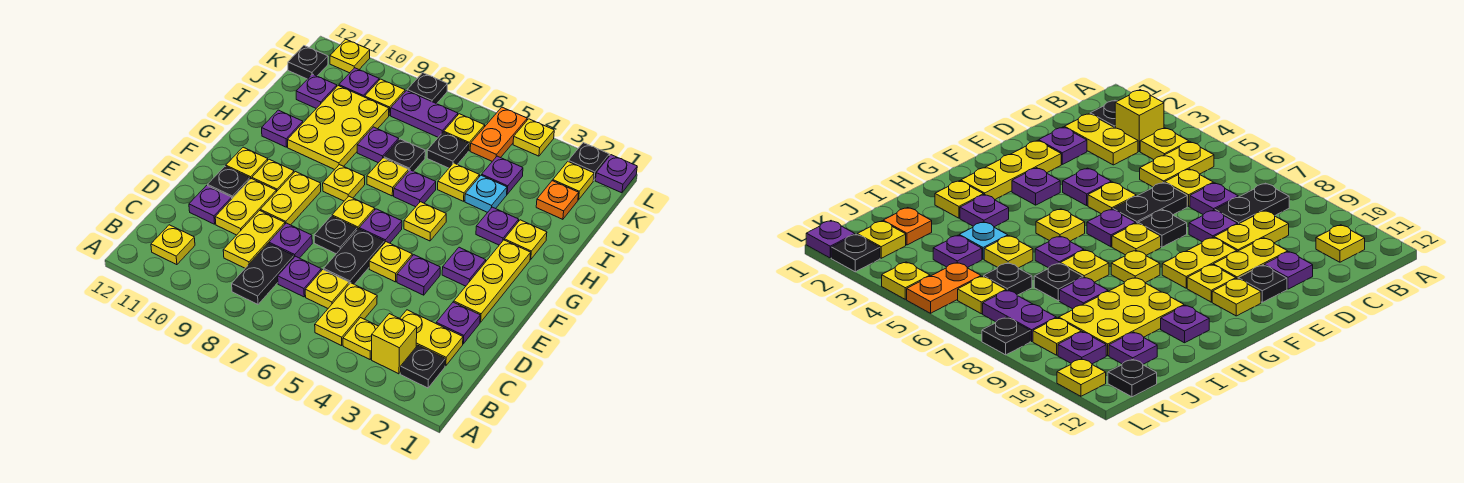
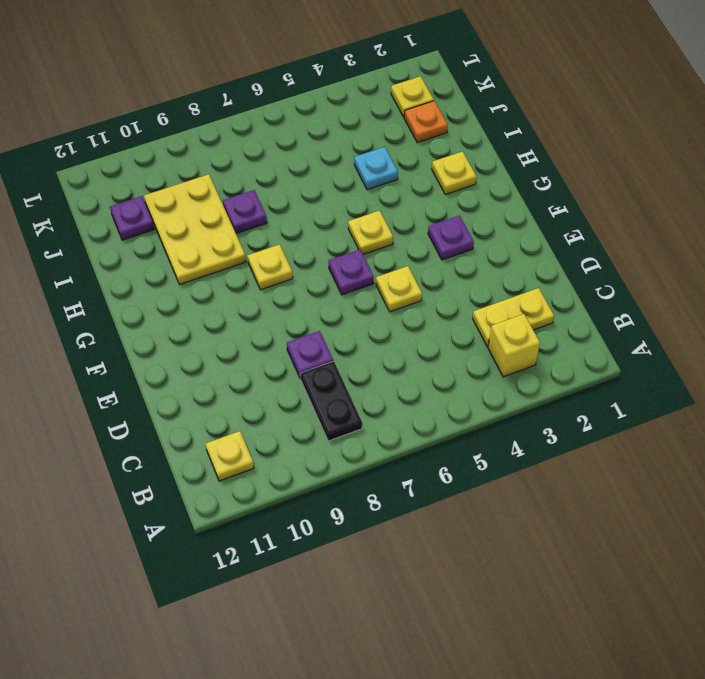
none -> black 1x1 plate [400,346,445,388]
none -> yellow 1x1 plate [343,318,378,359]
none -> yellow 1x2 plate [315,283,377,346]
none -> yellow 1x1 plate [305,270,349,308]

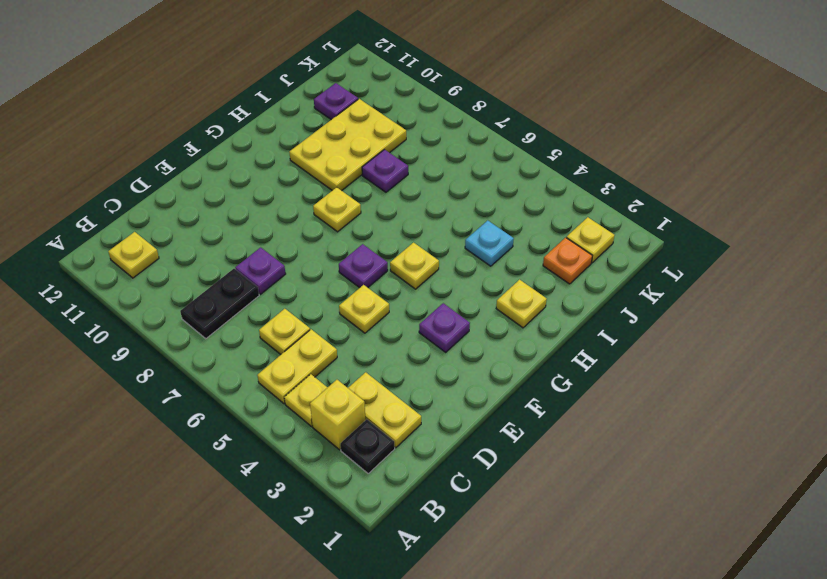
none -> purple 1x1 plate [278,256,321,297]
none -> yellow 1x2 plate [223,211,285,268]
none -> purple 1x1 plate [436,302,480,344]
none -> black 1x2 plate [324,229,385,284]

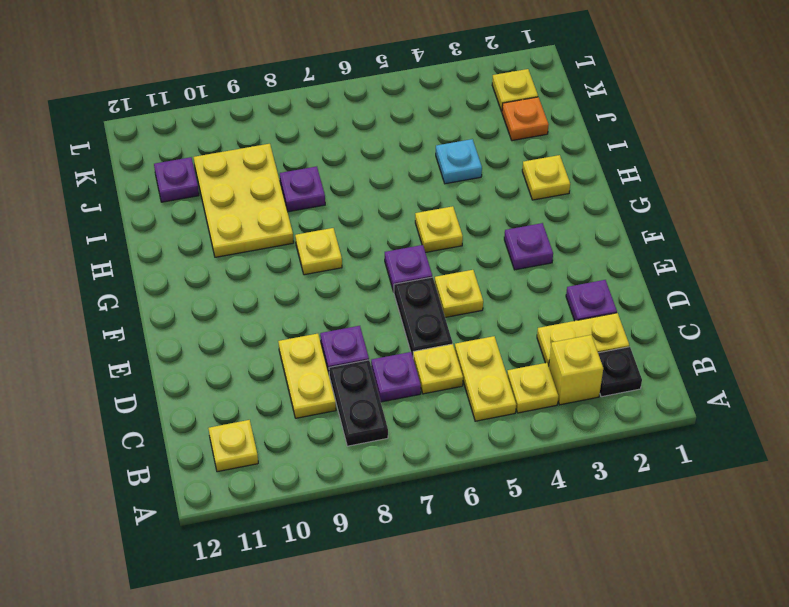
none -> yellow 1x2 plate [215,179,276,235]
none -> purple 1x1 plate [189,185,232,224]
none -> yellow 1x3 plate [454,240,531,322]
none -> purple 1x1 plate [397,255,440,295]

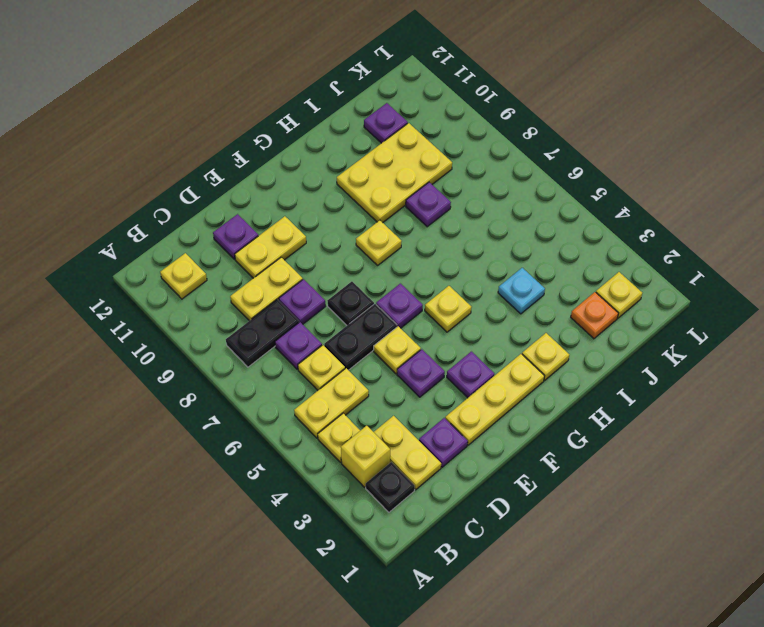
none -> yellow 1x2 plate [260,172,321,225]
none -> black 1x1 plate [208,166,250,198]
none -> yellow 1x1 plate [332,196,375,230]
none -> yellow 1x1 plate [252,159,294,192]

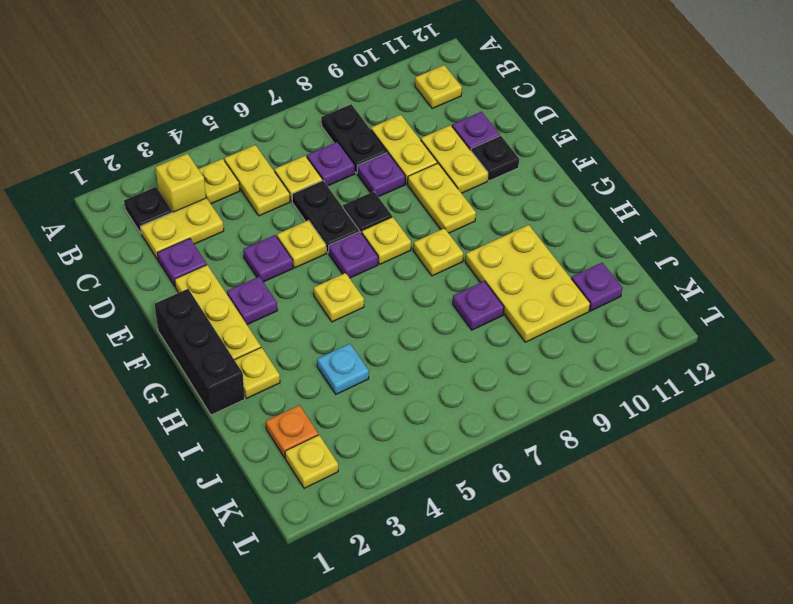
black 1x3 brick [155,289,245,415] -> none
none -> yellow 1x1 plate [252,159,294,192]
none -> yellow 1x1 plate [226,147,268,179]
none -> purple 1x1 plate [476,207,519,245]
none -> purple 1x1 plate [394,170,436,207]

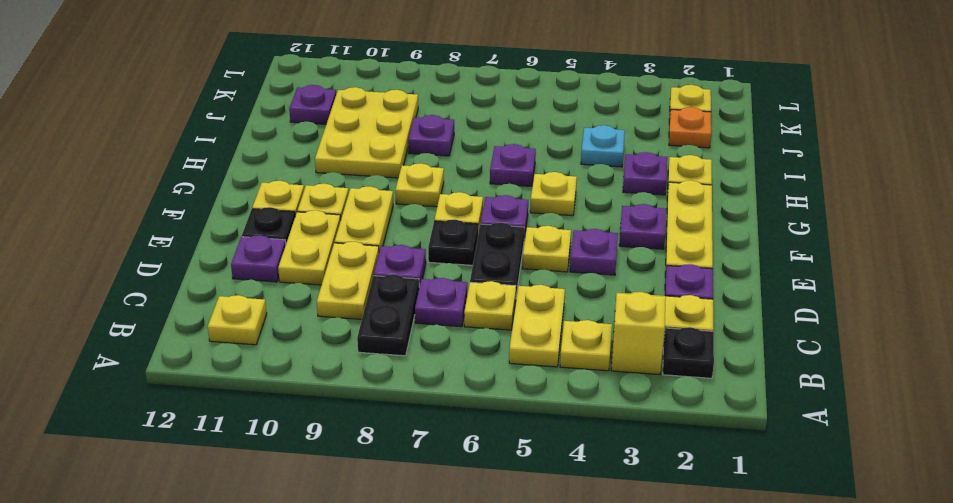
none -> yellow 1x1 plate [367,158,409,196]
none -> purple 1x1 plate [262,110,303,147]
none -> yellow 1x1 plate [438,163,480,201]
none -> black 1x1 plate [384,139,425,171]

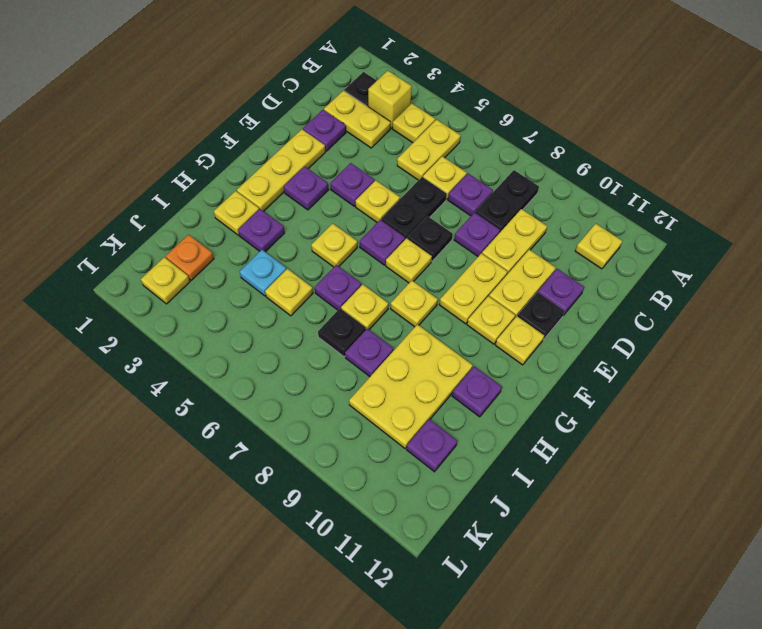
none -> purple 1x1 plate [482,156,523,194]
none -> black 1x1 plate [427,132,469,168]
none -> orange 1x2 plate [470,107,527,161]
none -> yellow 1x1 plate [444,114,485,151]

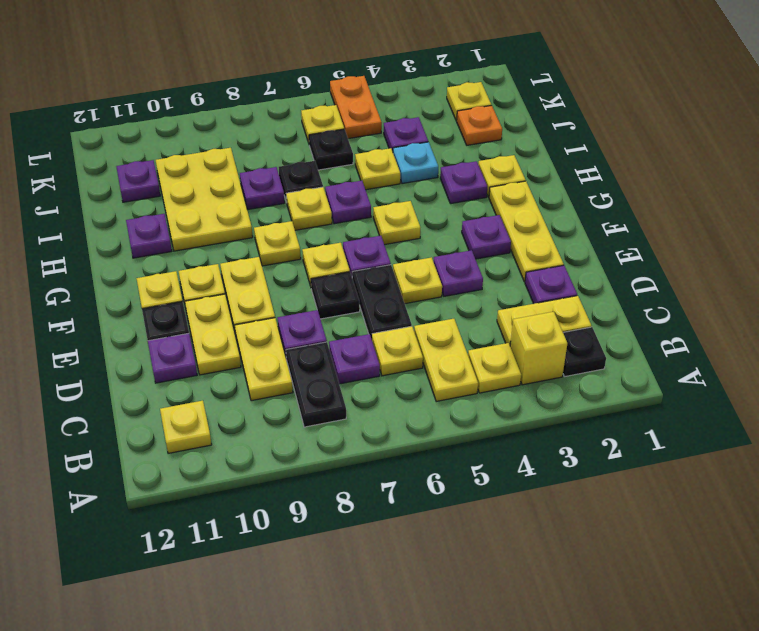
none -> purple 1x2 plate [391,91,458,137]
none -> yellow 1x1 plate [365,79,405,115]
none -> purple 1x1 plate [339,68,379,97]
none -> black 1x1 plate [288,46,328,79]

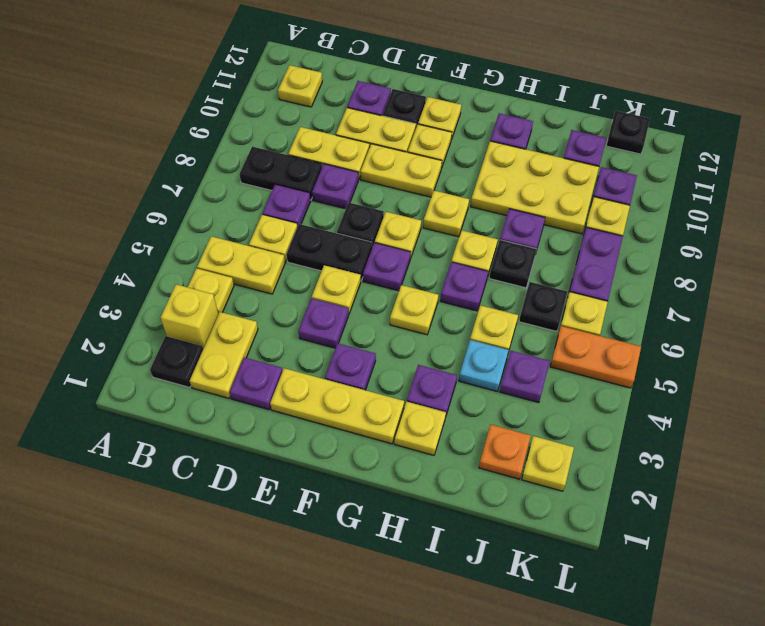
none -> purple 1x1 plate [595,155,637,193]
none -> black 1x1 plate [568,143,609,180]
none -> yellow 1x1 plate [513,119,554,156]
none -> black 1x1 plate [407,73,447,104]

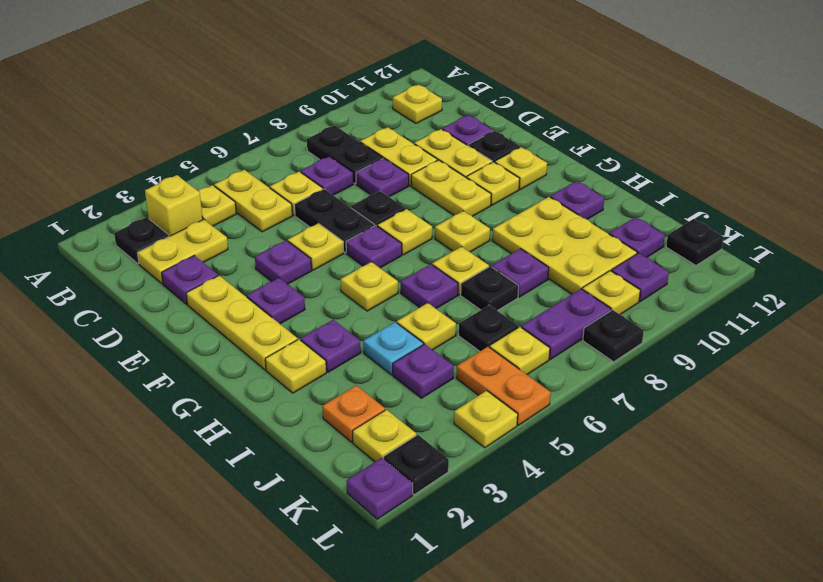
none -> yellow 1x1 plate [330,39,370,73]

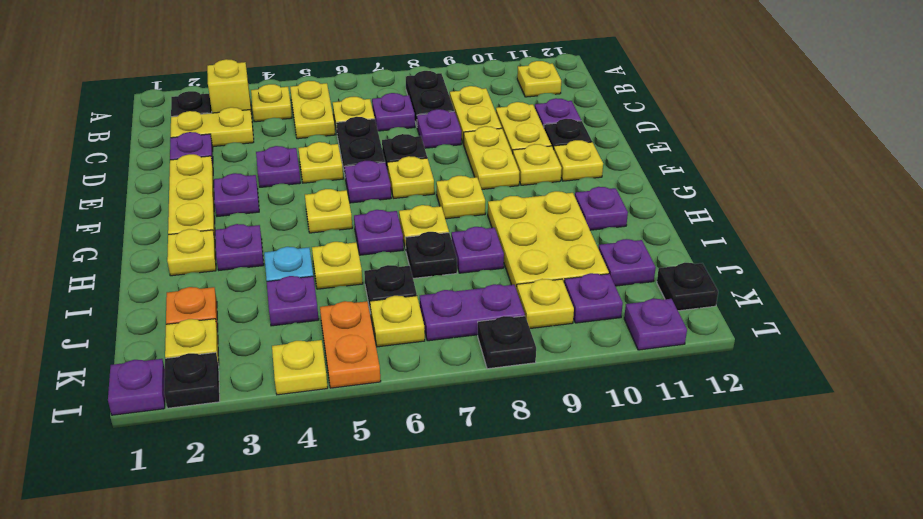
purple 1x1 plate [624,299,687,350] -> yellow 1x1 plate [330,39,370,73]

